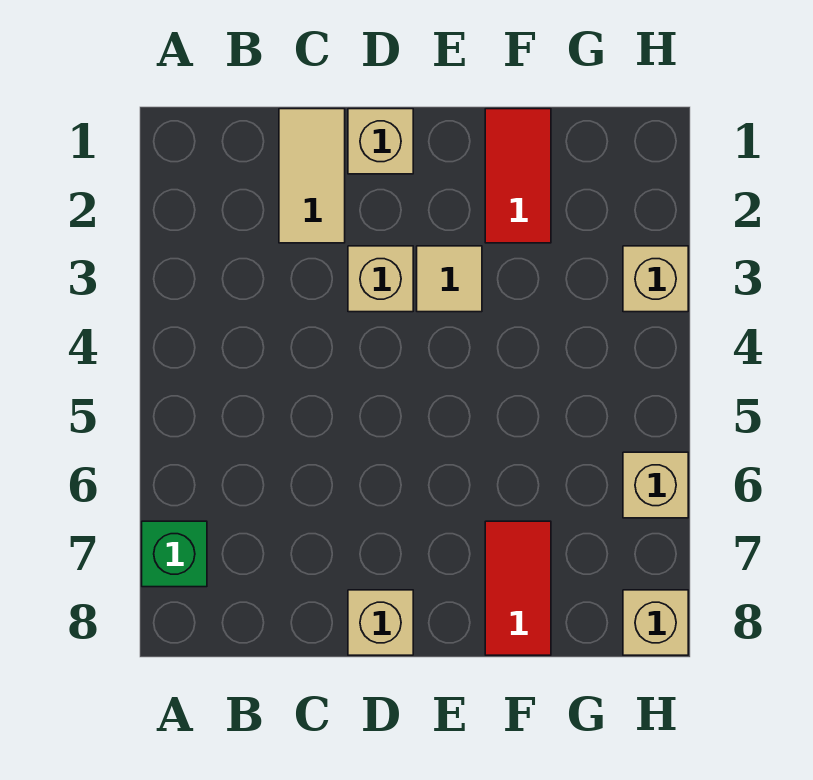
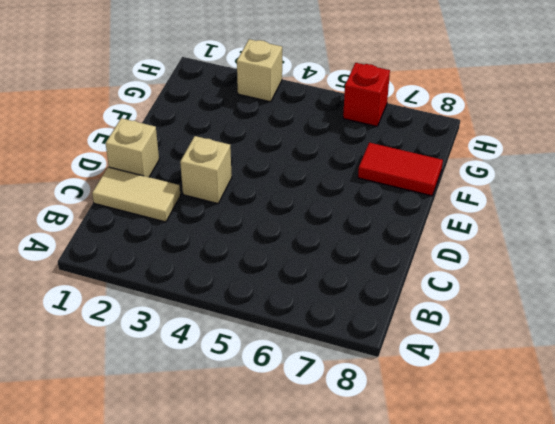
red 1x1 brick [343,63,390,126] -> tan 1x1 brick [623,452,688,518]
none -> green 1x1 brick [142,521,207,587]
none -> tan 1x1 brick [348,590,413,655]

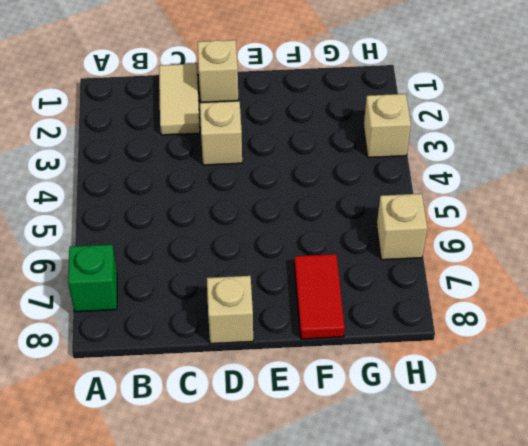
none -> tan 1x1 tile [417,246,482,312]
none -> red 1x2 tile [485,109,551,243]

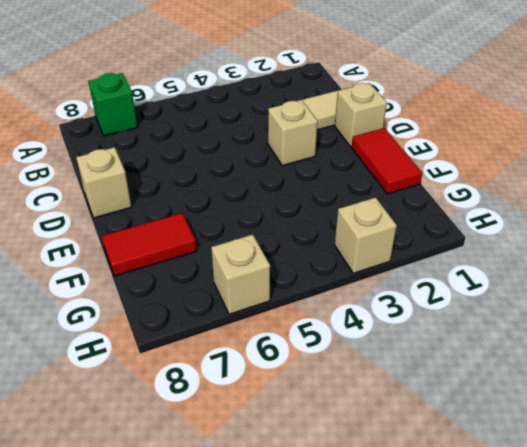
red 1x2 tile [351,128,422,194] -> red 1x2 tile turned to [485,109,551,243]
none -> tan 1x1 tile [417,246,482,312]
none -> tan 1x1 brick [623,590,688,655]

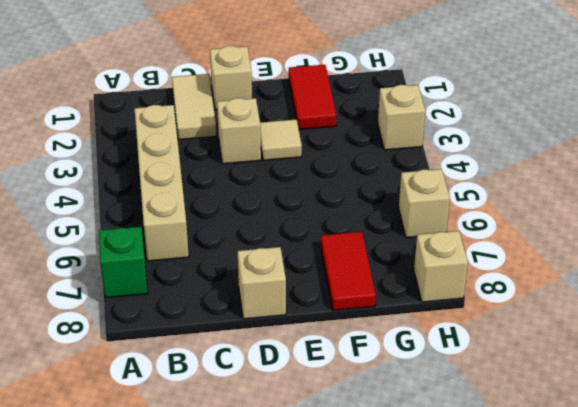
tan 1x4 brick [135,105,189,261] -> none

